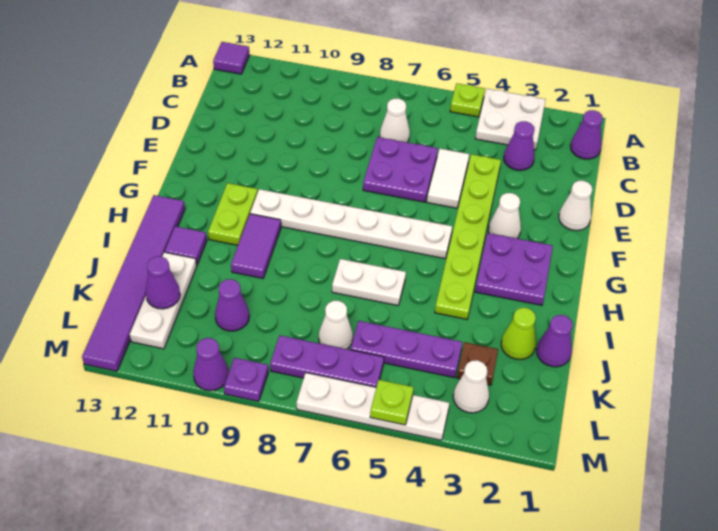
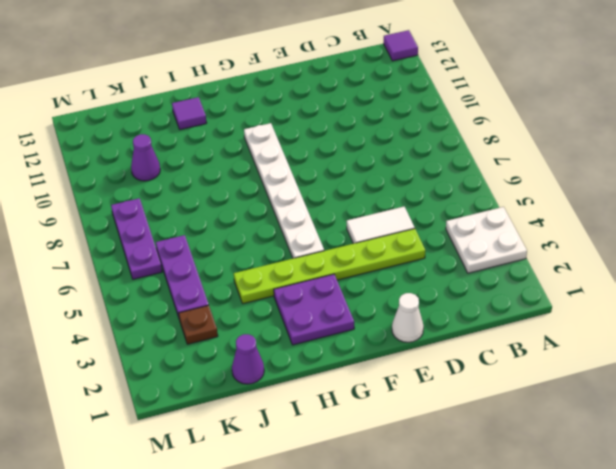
none -> lime 1x1 plate [450,83,485,117]
none -> purple 1x1 cone [570,110,603,159]
none -> purple 1x1 cone [504,121,534,170]
none -> white 1x1 cone [380,98,410,142]

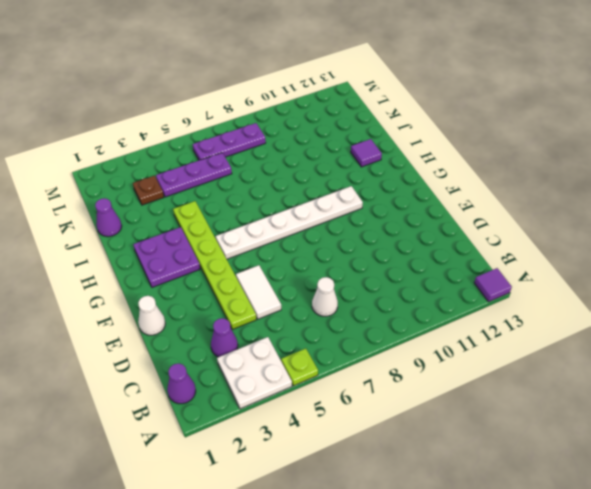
none -> purple 2x2 plate [363,137,438,202]
none -> white 1x1 cone [489,193,521,238]
none -> lime 1x2 plate [208,183,258,245]
none -> purple 1x2 tile [231,214,281,278]

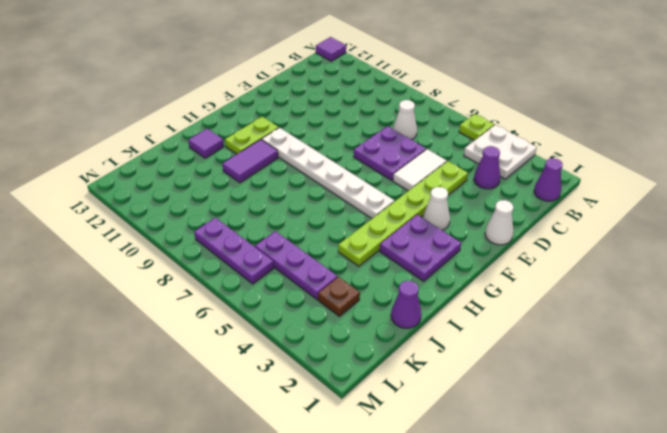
none -> purple 1x6 tile [82,195,185,371]
none -> white 1x2 plate [332,259,406,306]
none -> lime 1x1 cone [501,308,536,360]
none -> white 1x3 plate [130,252,197,349]

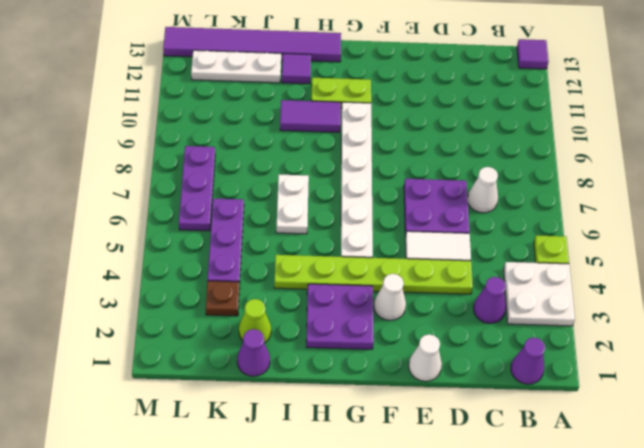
none -> white 1x1 cone [319,301,353,349]
none -> purple 1x1 cone [215,279,249,331]
none -> white 1x1 cone [453,360,489,413]
none -> white 1x4 plate [296,373,449,440]

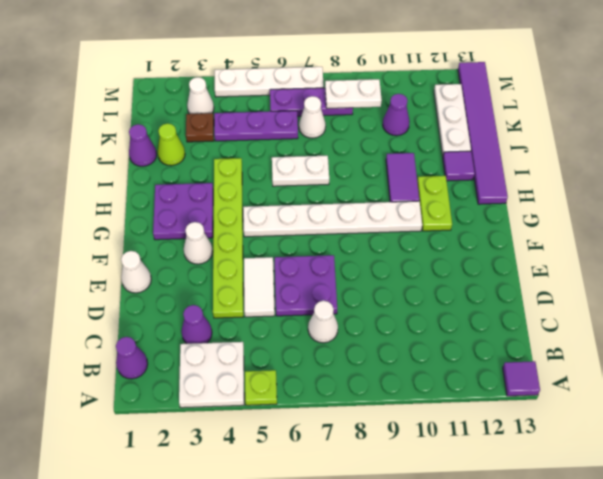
white 1x2 plate [325,79,382,109] -> none
none -> purple 1x1 plate [224,358,268,401]
none -> purple 1x1 cone [193,338,229,391]
none -> purple 1x1 cone [145,256,180,309]
none -> lime 1x1 plate [370,380,414,425]

